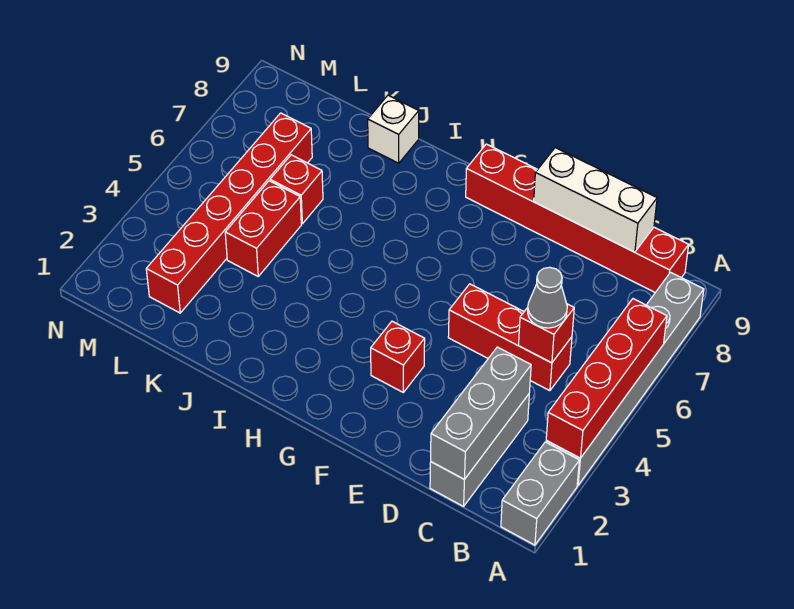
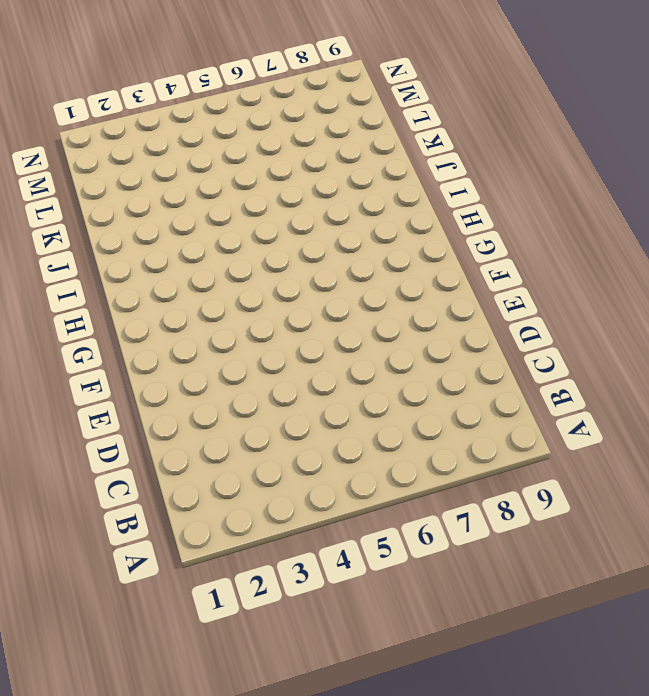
none -> grey 1x2 brick [501,442,579,545]
none -> grey 1x6 brick [546,272,704,485]
none -> red 1x6 brick [466,144,689,292]

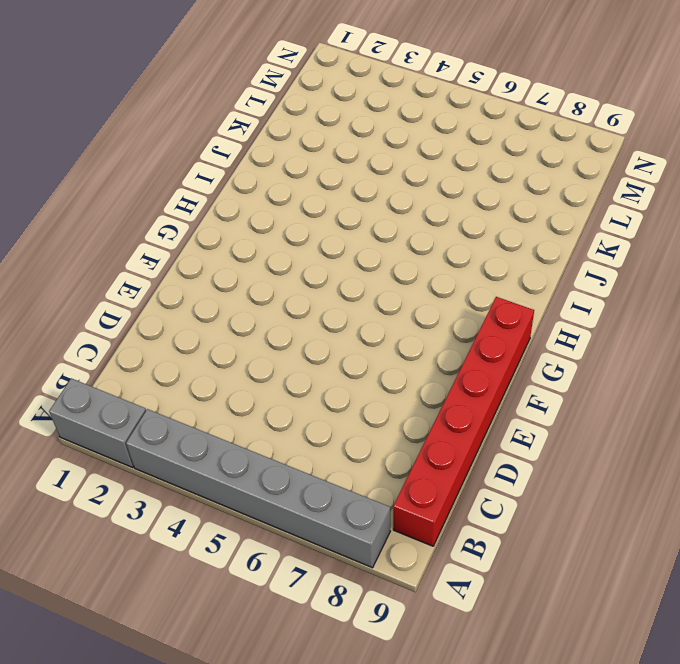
none -> grey 1x3 brick [430,394,529,506]
none -> red 1x3 brick [448,284,572,391]
none -> red 1x1 brick [371,321,425,392]

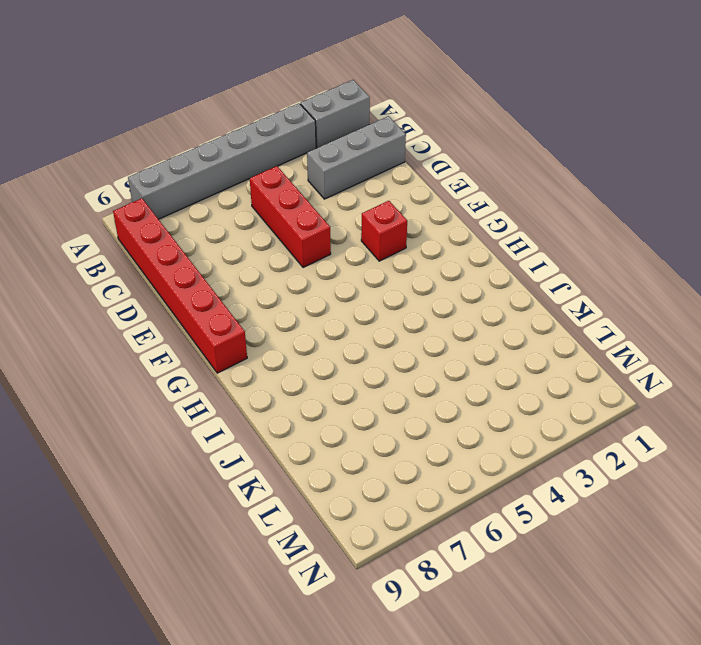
none -> white 1x1 brick [368,95,419,163]
none -> red 1x2 brick [225,181,301,276]
none -> red 1x1 brick [270,155,323,224]

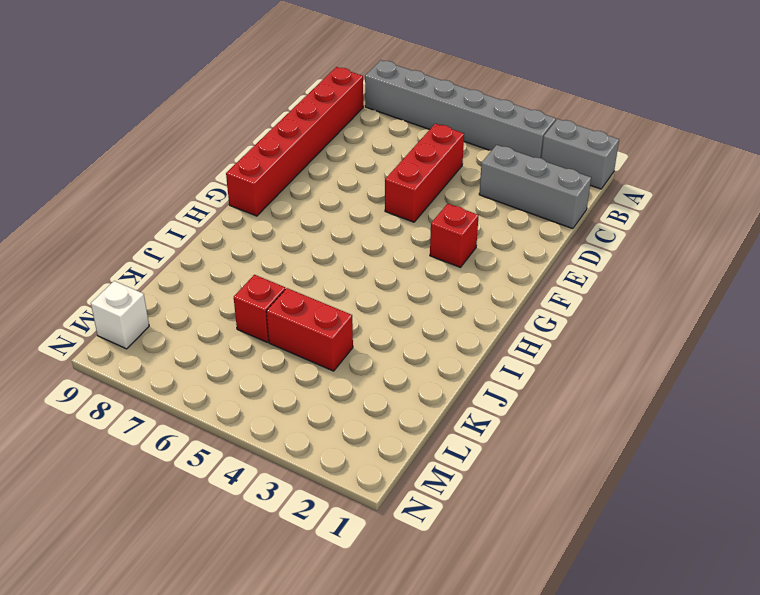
white 1x1 brick [91,281,149,349] -> white 1x1 brick moved to [368,95,419,163]
none -> red 1x6 brick [146,113,312,313]
none -> red 1x4 brick [546,299,667,458]
none -> grey 1x3 brick [431,347,531,479]

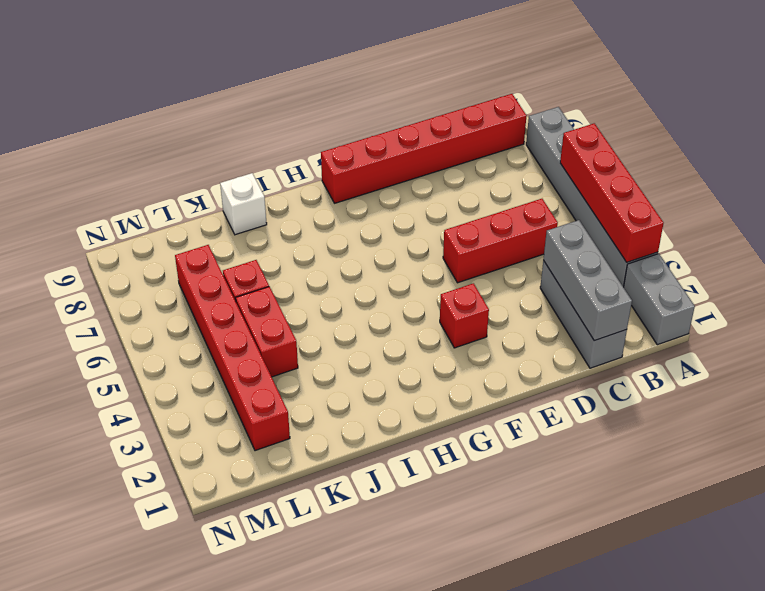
none -> red 1x1 brick [519,304,574,363]
none -> white 1x3 brick [534,148,657,252]
none -> grey 1x1 cone [528,267,567,328]

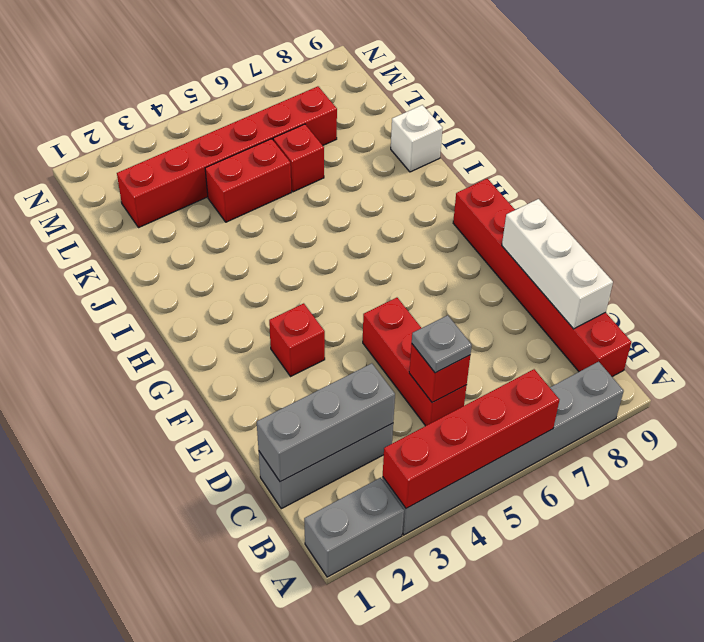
grey 1x1 plate [412,315,472,373] -> grey 1x1 cone [528,267,567,328]

